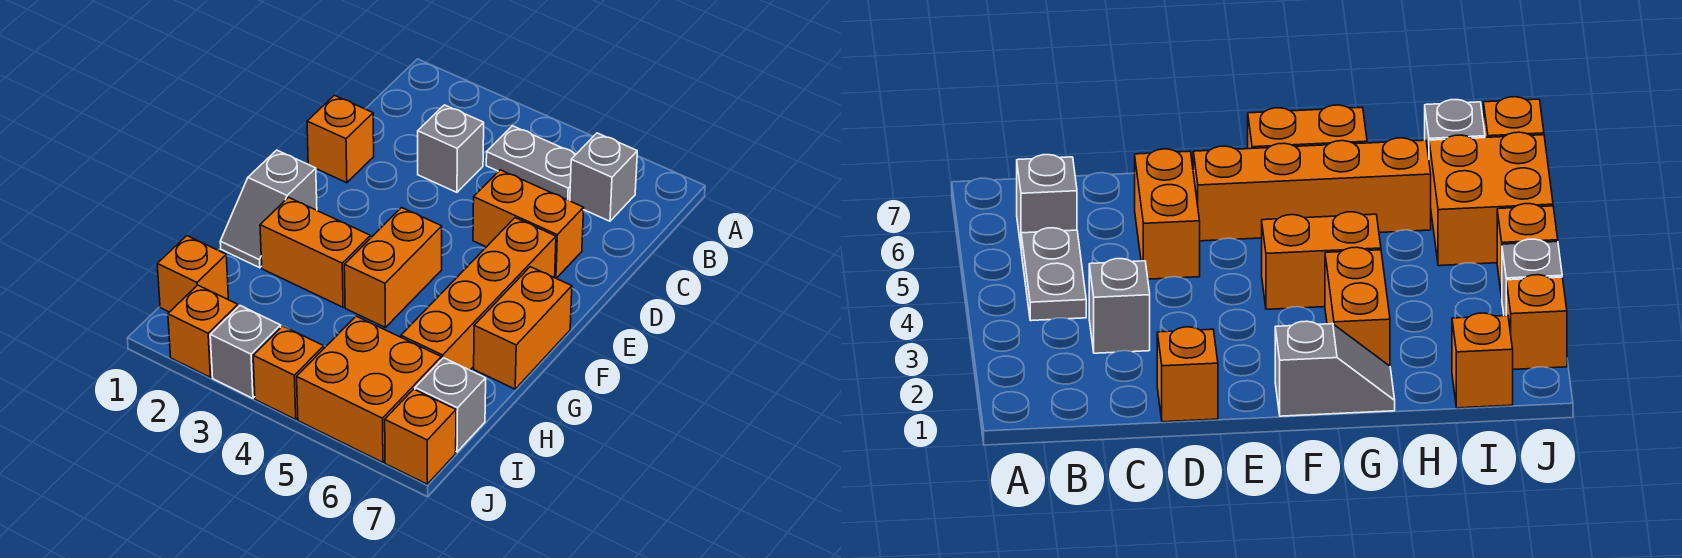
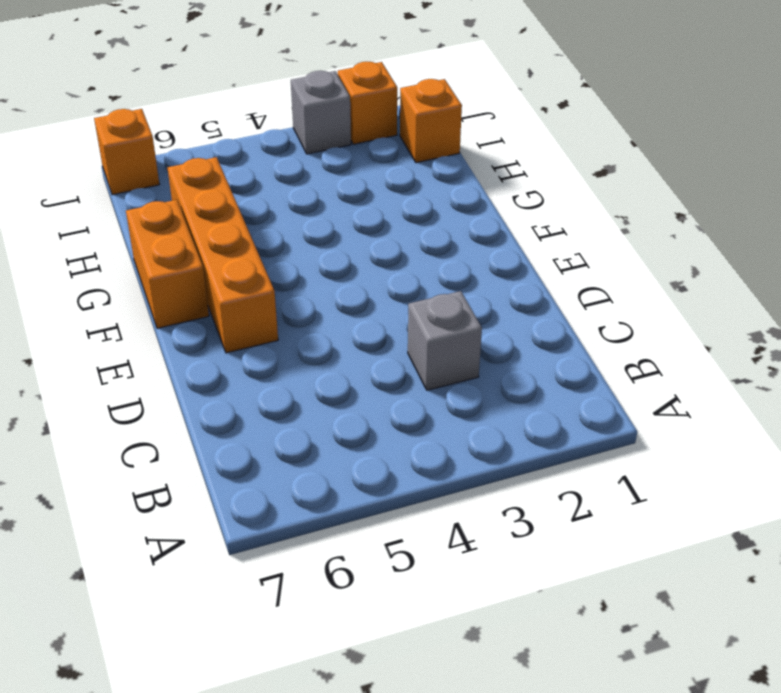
none -> grey 1x2 plate [486,126,576,201]
none -> grey 1x1 brick [570,133,637,221]
none -> orange 1x1 brick [307,95,374,183]

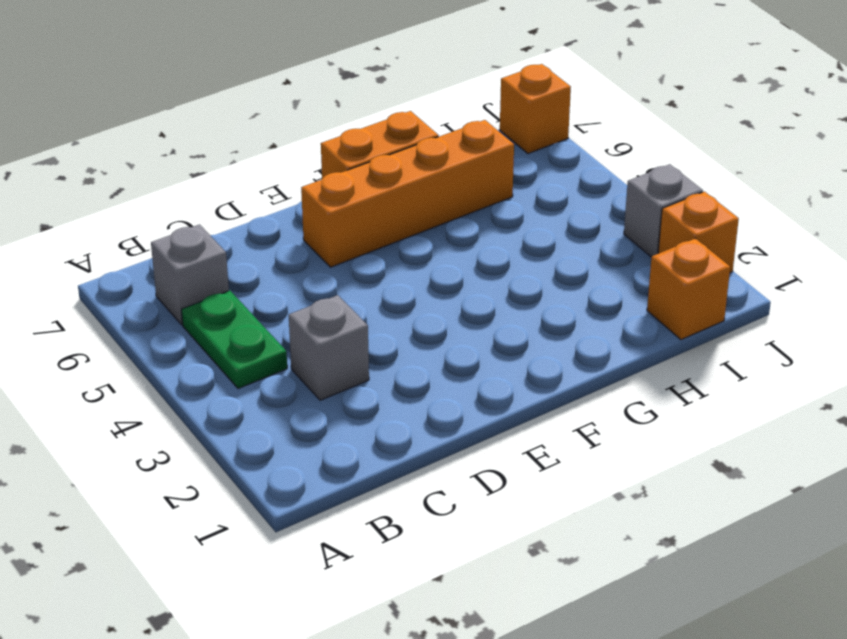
green 1x2 plate [181,291,287,389] -> grey 1x2 plate [486,126,576,201]
none -> orange 1x1 brick [307,95,374,183]
none -> orange 1x2 brick [473,170,584,278]
none -> grey 1x2 slope [220,150,317,268]

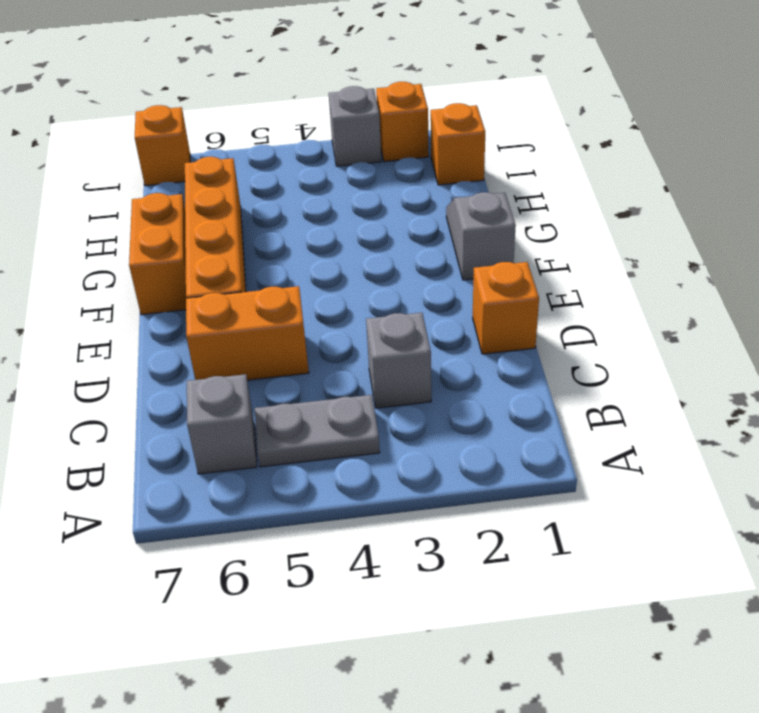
none -> orange 1x2 brick [344,208,442,328]
none -> orange 1x2 brick [260,197,370,307]
none -> orange 2x2 brick [297,316,441,462]

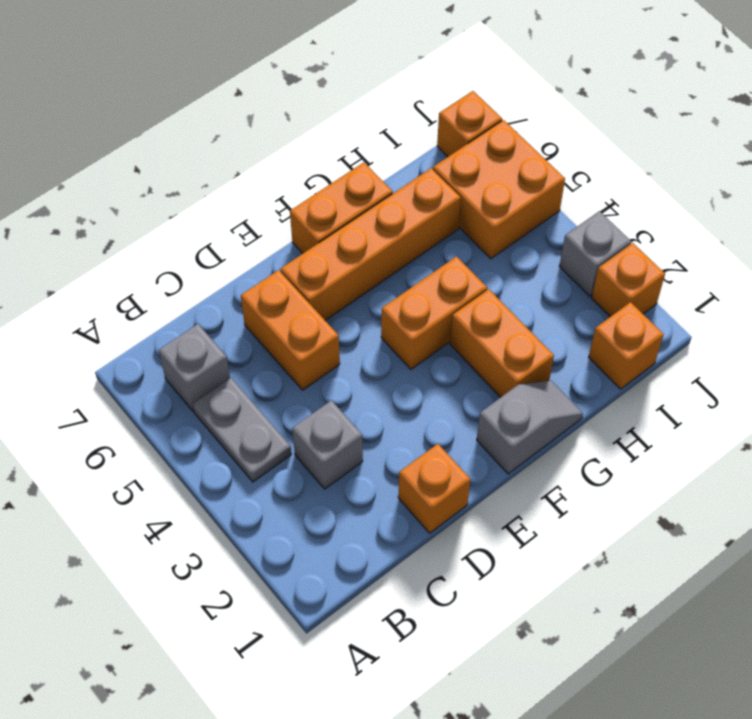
none -> grey 1x1 brick [415,358,486,452]
none -> orange 1x1 brick [253,326,324,420]

